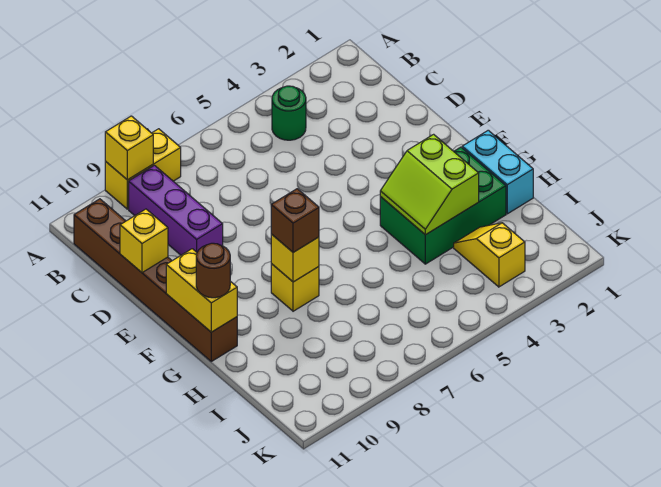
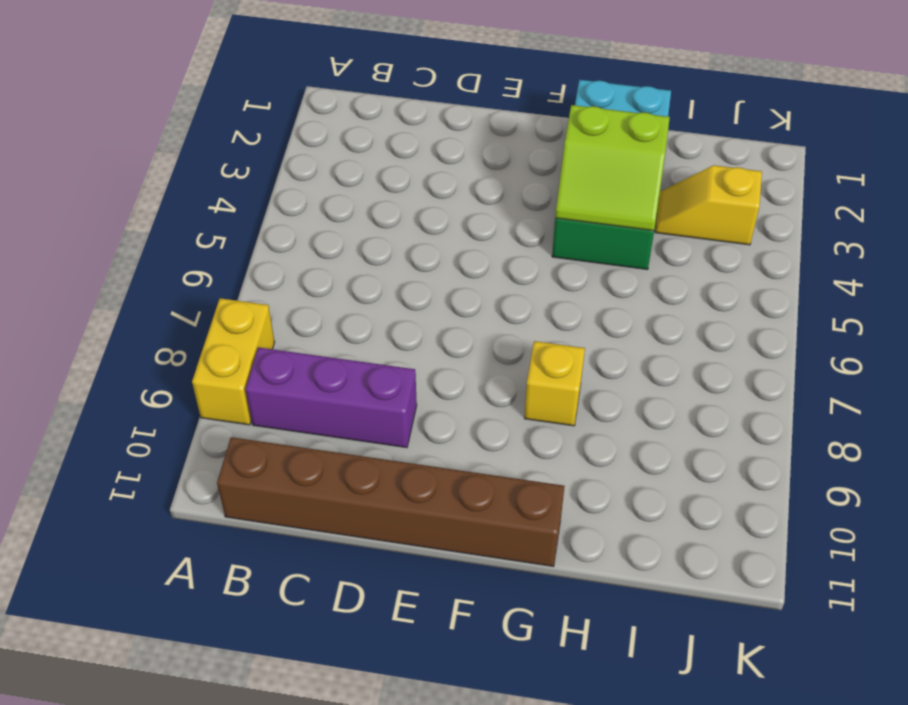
none -> green 1x1 round brick [272,86,306,140]
none -> yellow 1x1 brick [105,116,153,180]
none -> yellow 1x1 brick [120,209,168,273]

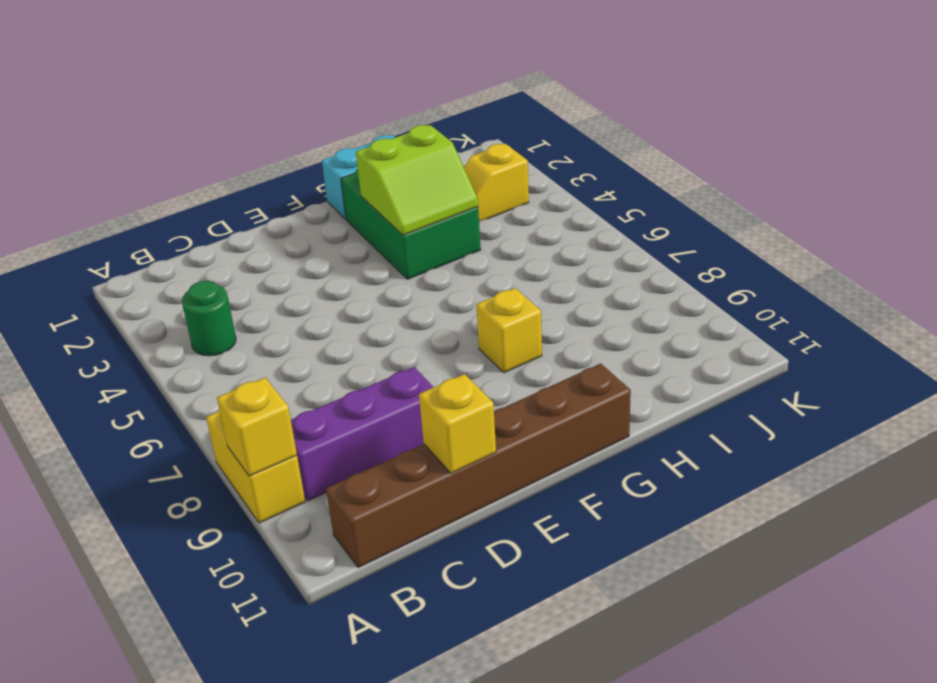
none -> yellow 1x2 brick [166,249,237,332]
none -> yellow 1x1 brick [271,234,319,282]
none -> brown 1x1 brick [271,189,319,252]

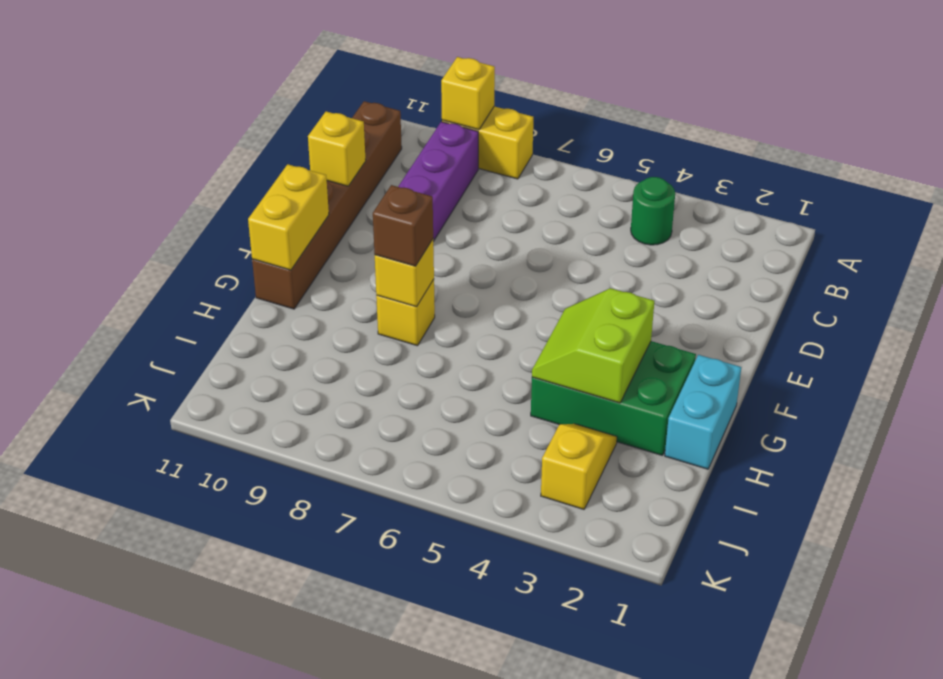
none -> brown 1x1 round brick [196,243,230,298]

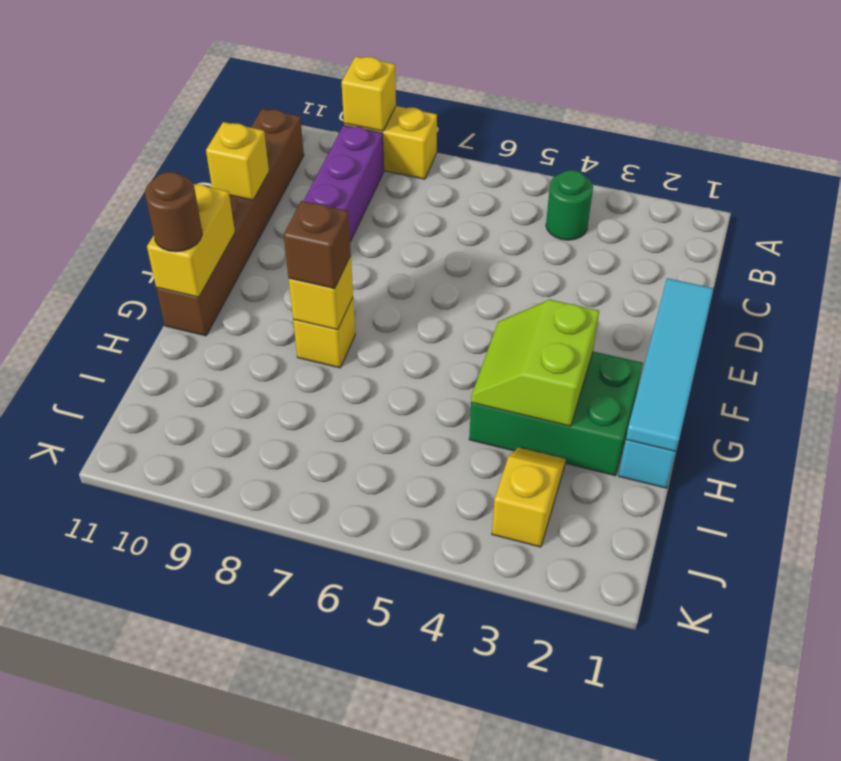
cyan 1x4 tile [626,278,714,452] -> none

